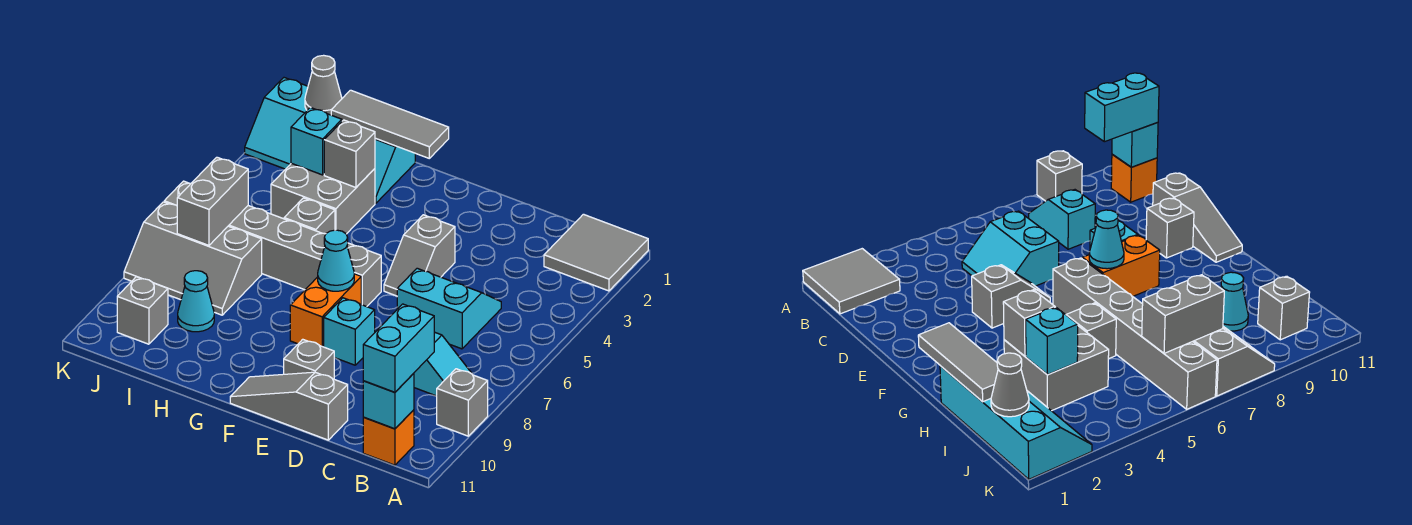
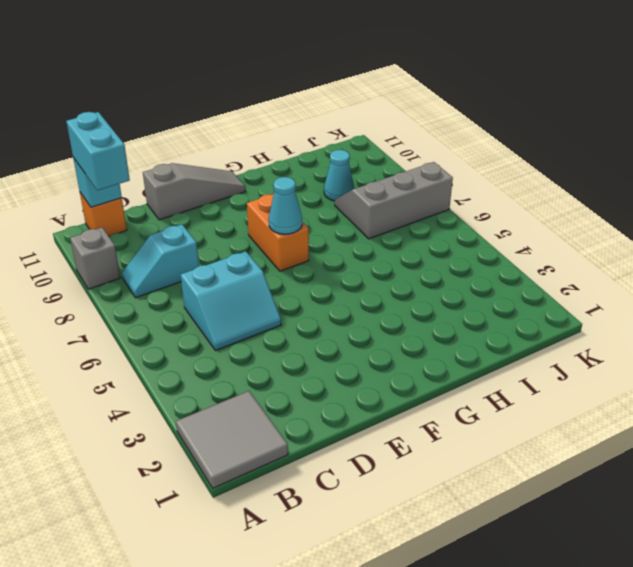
none -> grey 1x2 slope [384,215,455,296]
none -> cyan 1x1 brick [324,298,375,365]
none -> grey 1x1 brick [284,339,334,379]

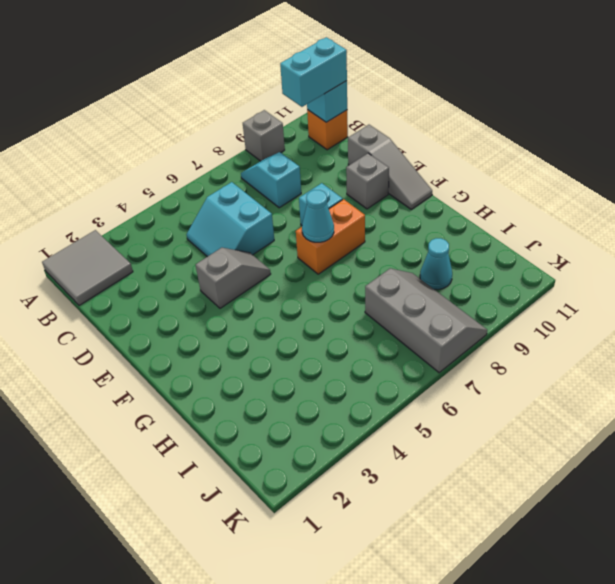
none -> grey 1x6 brick [164,181,381,307]
none -> cyan 2x4 slope [245,78,415,203]
none -> grey 2x2 brick [271,163,375,234]

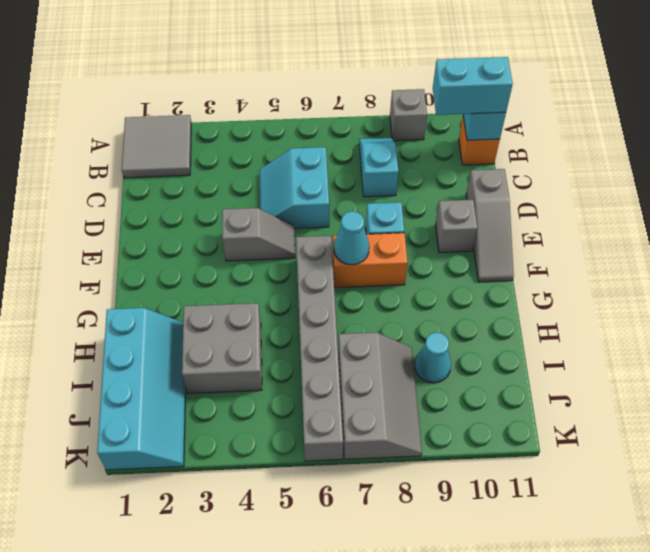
none -> grey 1x1 brick [284,198,335,234]
none -> grey 1x1 brick [117,277,168,344]
none -> grey 1x3 tile [331,90,449,158]

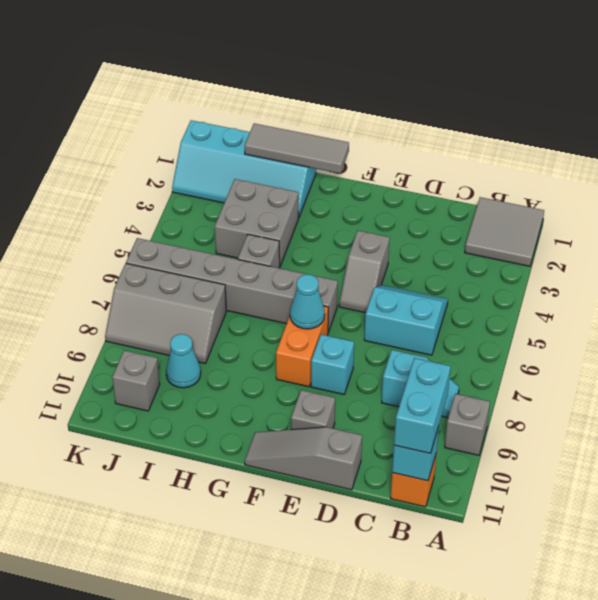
none -> grey 1x1 brick [324,120,375,187]
none -> cyan 1x1 brick [291,107,342,175]
none -> grey 1x1 cone [305,55,342,115]

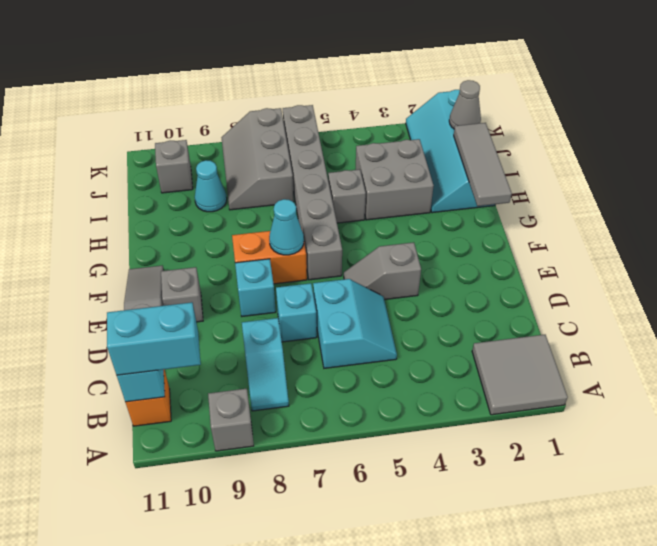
cyan 1x1 brick [276,283,317,342] -> cyan 1x1 brick moved to [291,107,342,175]
none -> grey 1x1 brick [324,120,375,187]
none -> grey 1x2 brick [177,157,248,245]

